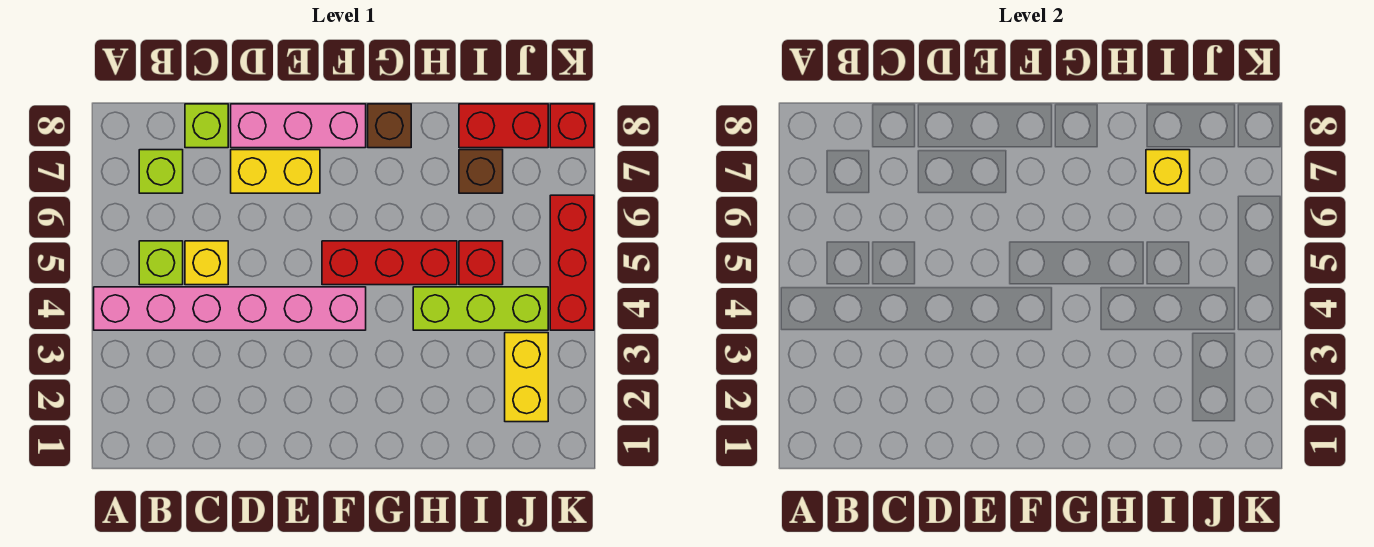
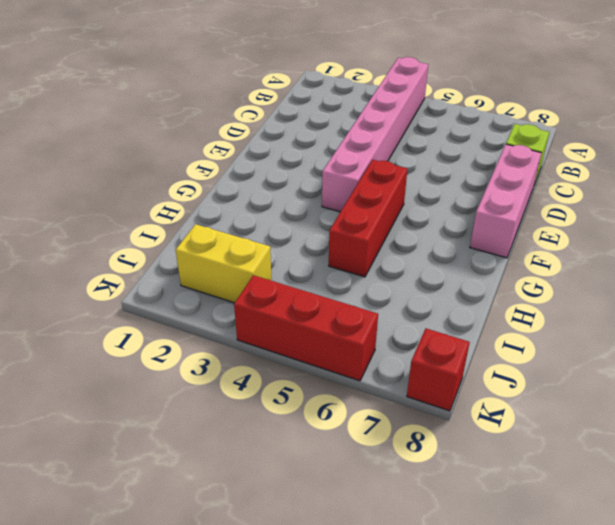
none -> lime 1x1 brick [139,241,183,285]
none -> lime 1x1 brick [139,150,183,193]
none -> yellow 1x1 brick [185,241,228,285]

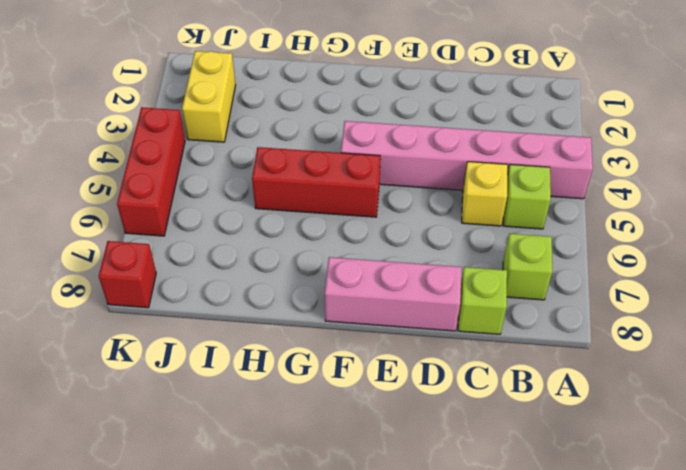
none -> yellow 1x2 brick [231,150,320,193]
none -> brown 1x1 brick [368,104,411,148]
none -> lime 1x3 brick [413,287,548,330]

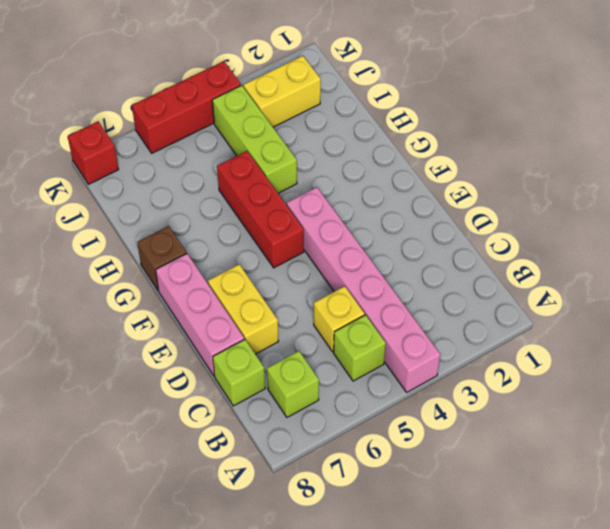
none -> red 1x1 brick [459,241,503,285]
none -> brown 1x1 brick [459,150,503,193]
none -> red 1x2 brick [459,104,548,148]

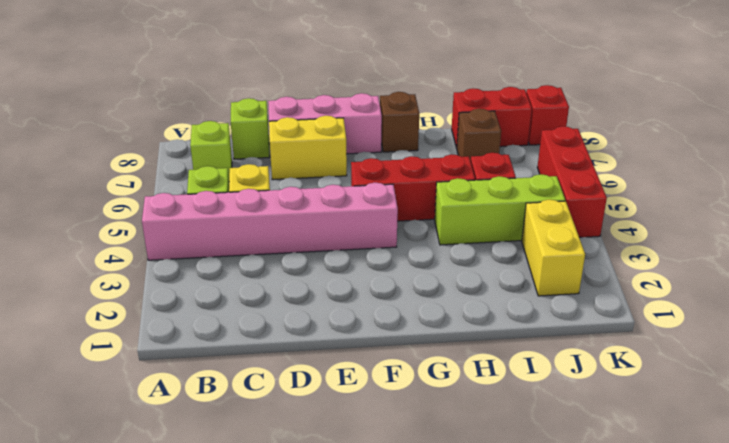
none -> yellow 1x1 brick [1146,150,1190,193]

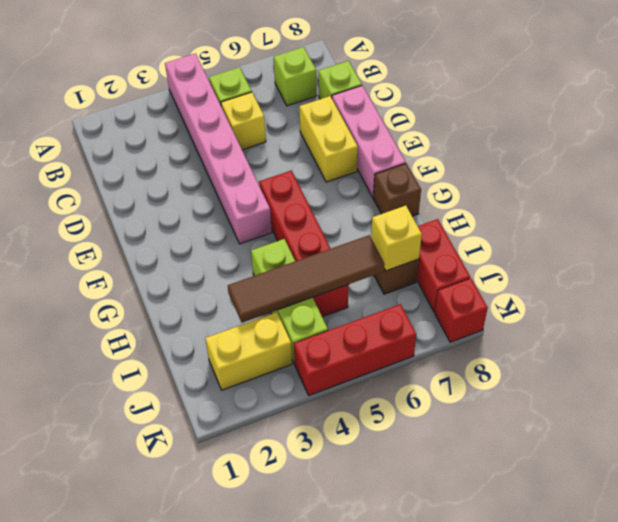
brown 1x4 tile [228,235,384,323] -> none

